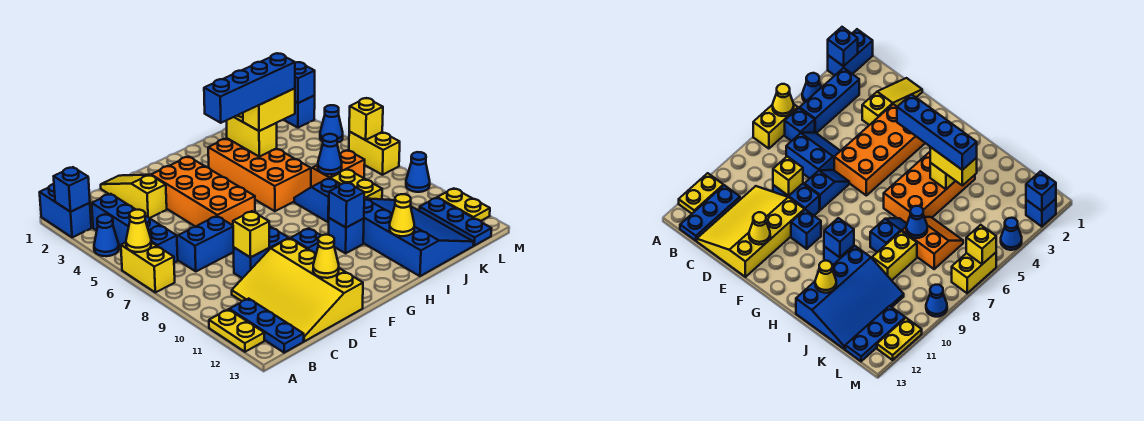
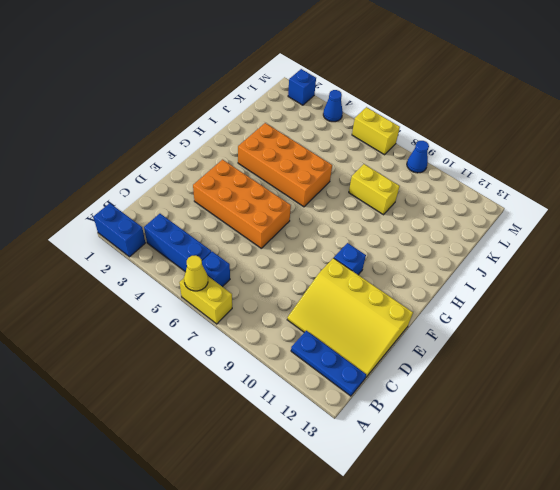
none -> blue 1x1 cone [94,215,119,256]
none -> yellow 1x2 plate [209,309,264,352]
none -> blue 2x2 slope [177,216,234,271]
none -> yellow 1x3 slope [101,175,167,218]

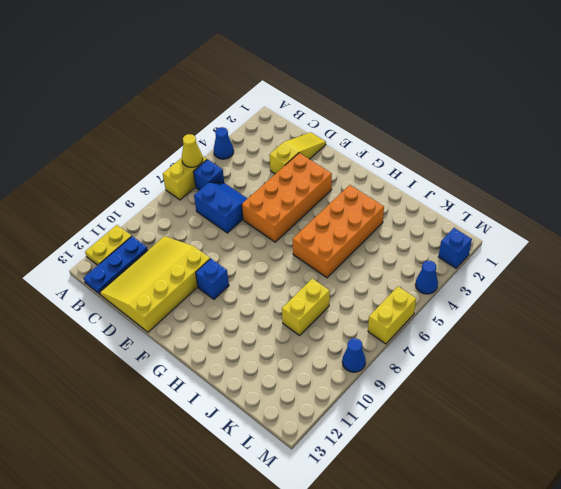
none -> blue 1x2 brick [40,184,91,237]
none -> blue 1x3 brick [92,194,160,246]
none -> blue 1x2 brick [234,228,289,278]
none -> blue 1x2 slope [804,170,849,210]

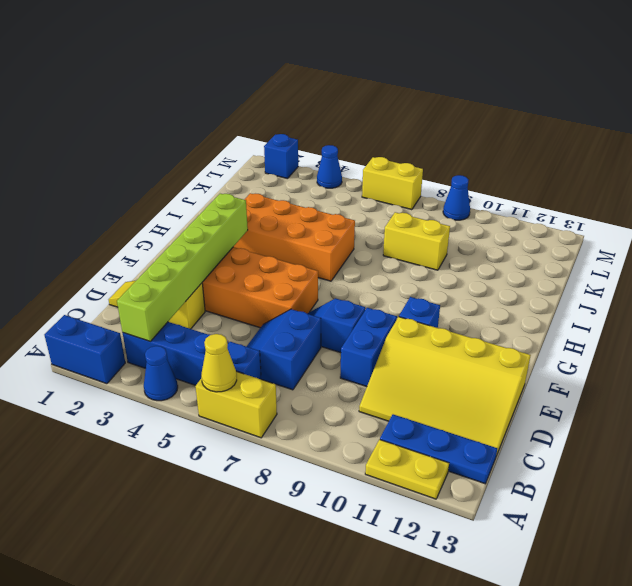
lime 1x6 brick [117,194,248,341] -> none
none -> blue 1x1 brick [329,218,364,253]
none -> blue 1x2 slope [294,178,340,222]
none -> blue 3x4 slope [363,199,474,276]
none -> orange 2x2 slope [311,150,365,187]

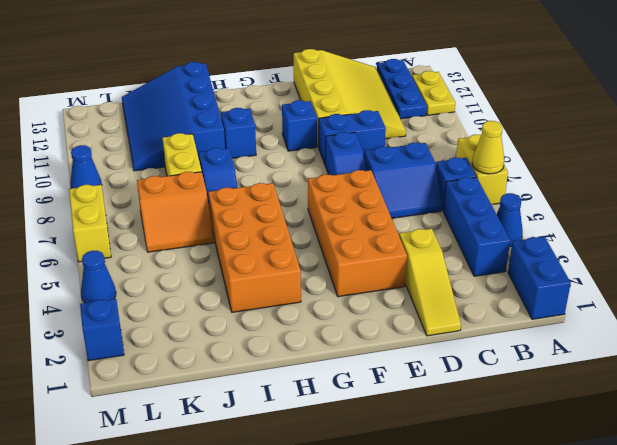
none -> blue 1x3 plate [419,198,492,246]
none -> yellow 1x2 plate [437,188,490,221]
none -> blue 1x1 brick [54,167,90,212]
none -> yellow 1x1 brick [233,211,269,257]

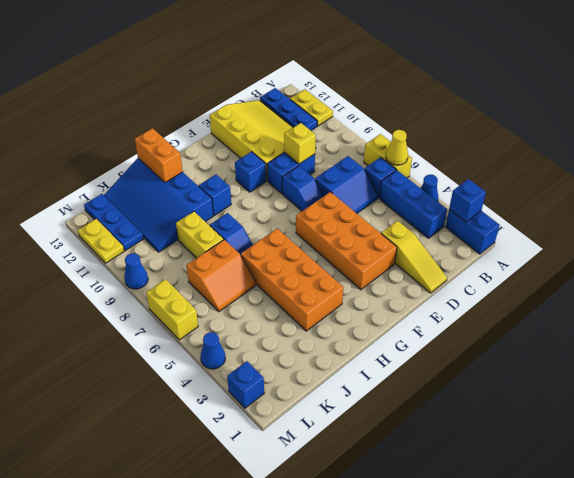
orange 1x2 brick [135,128,183,183] -> yellow 1x1 cone [390,194,414,236]
none -> yellow 1x1 cone [313,235,339,278]
none -> blue 1x1 brick [329,182,365,228]
none -> yellow 1x2 brick [227,113,277,157]
none -> blue 1x1 cone [318,134,342,174]

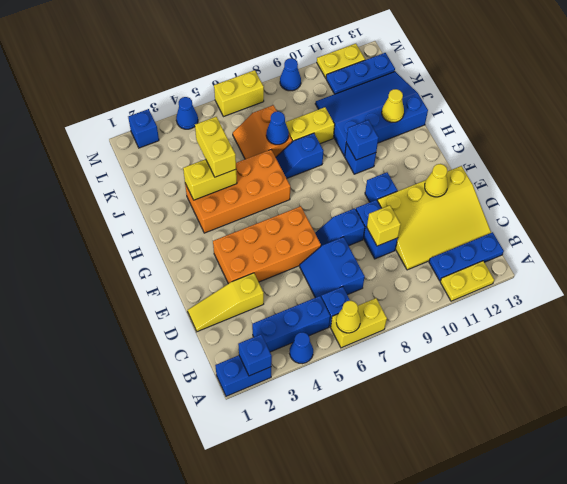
none -> blue 1x1 brick [295,62,315,103]
none -> yellow 1x1 brick [349,98,383,140]
none -> blue 1x4 brick [204,53,295,123]

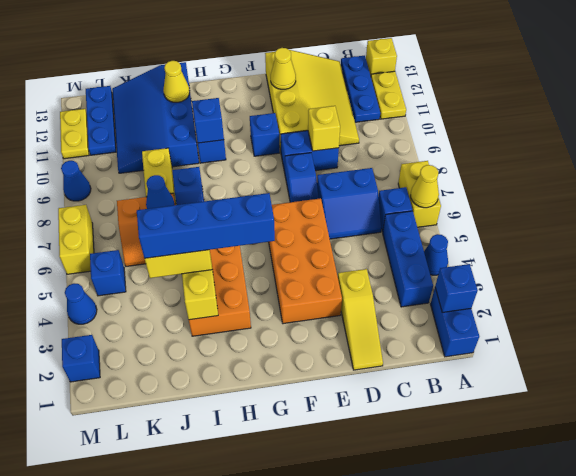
yellow 1x1 brick [366,38,397,76] -> yellow 1x1 brick moved to [349,98,383,140]
blue 1x1 brick [90,250,126,296] -> blue 1x1 brick moved to [295,62,315,103]

